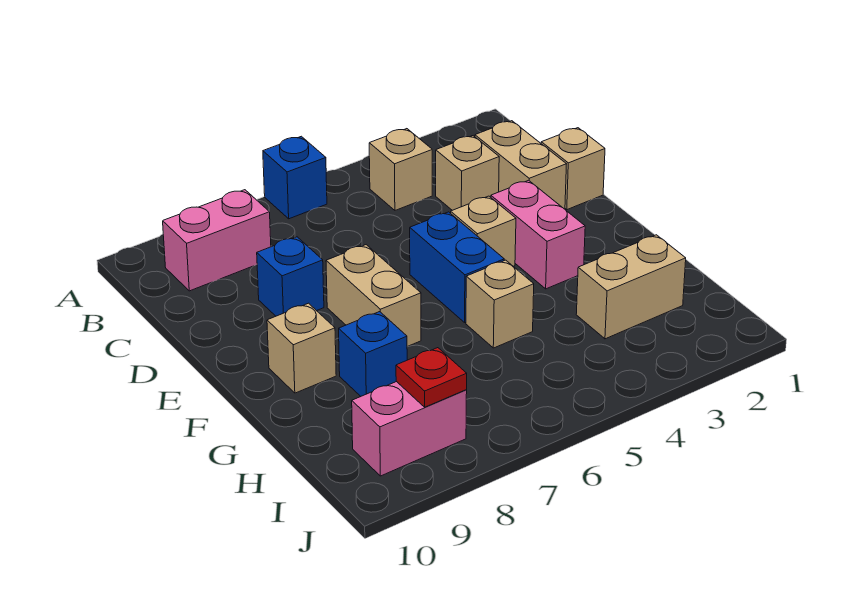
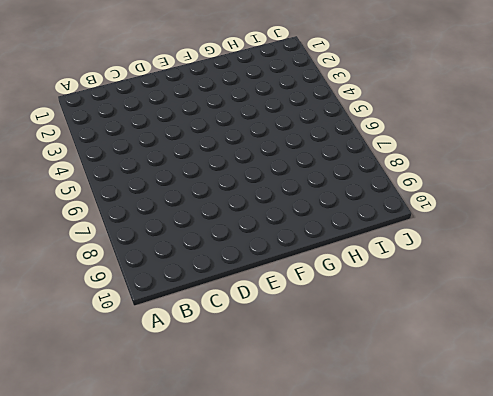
none -> blue 1x1 brick [263,136,327,219]
none -> tan 1x1 brick [369,129,432,210]
none -> pink 1x2 brick [163,190,271,291]

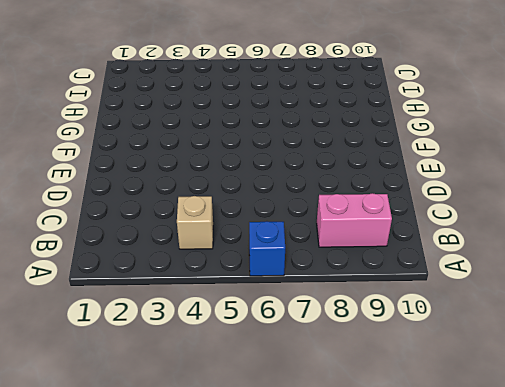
none -> tan 1x2 brick [475,121,566,209]
none -> tan 1x1 brick [436,136,499,210]
none -> tan 1x1 brick [541,128,605,210]

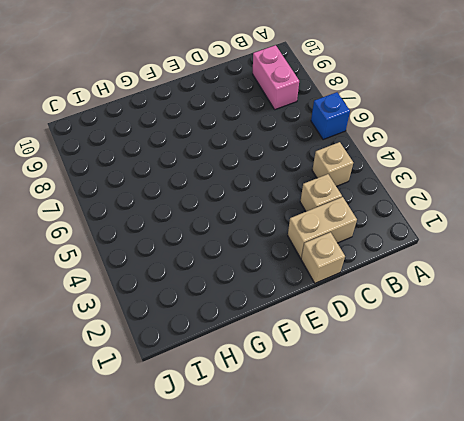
none -> blue 1x1 brick [257,237,324,316]
none -> pink 1x2 brick [491,180,585,289]
none -> tan 1x1 brick [451,196,516,266]

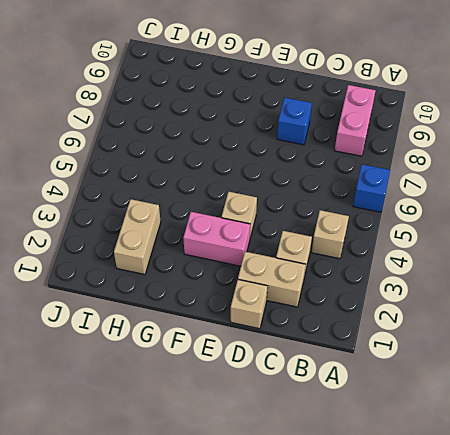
none -> blue 1x2 brick [410,212,504,322]
none -> tan 1x2 brick [326,245,421,347]
none -> tan 1x1 brick [267,303,336,393]

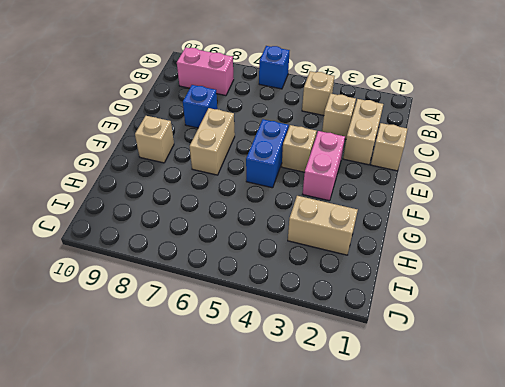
none -> tan 1x1 brick [466,260,534,348]
none -> blue 1x1 brick [339,312,407,396]
none -> pink 1x2 brick [352,382,467,476]

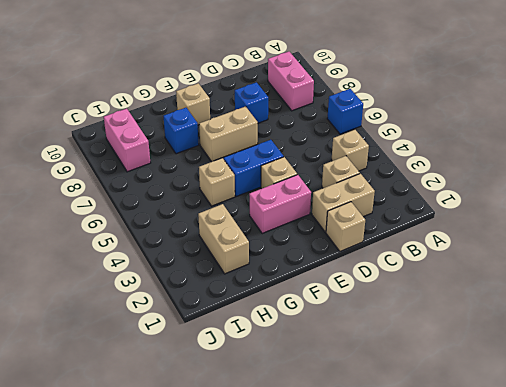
none -> red 1x1 plate [396,348,467,407]

